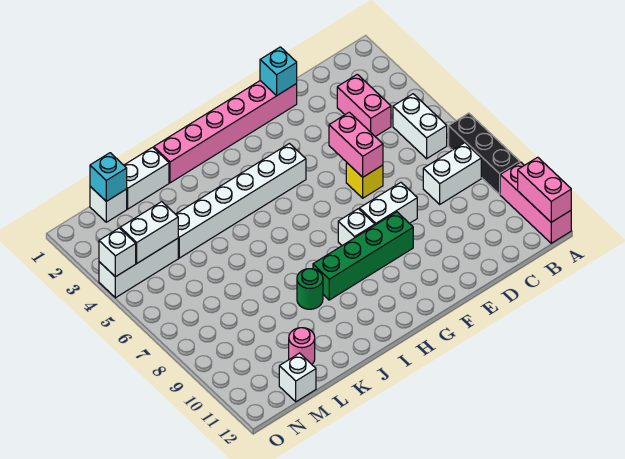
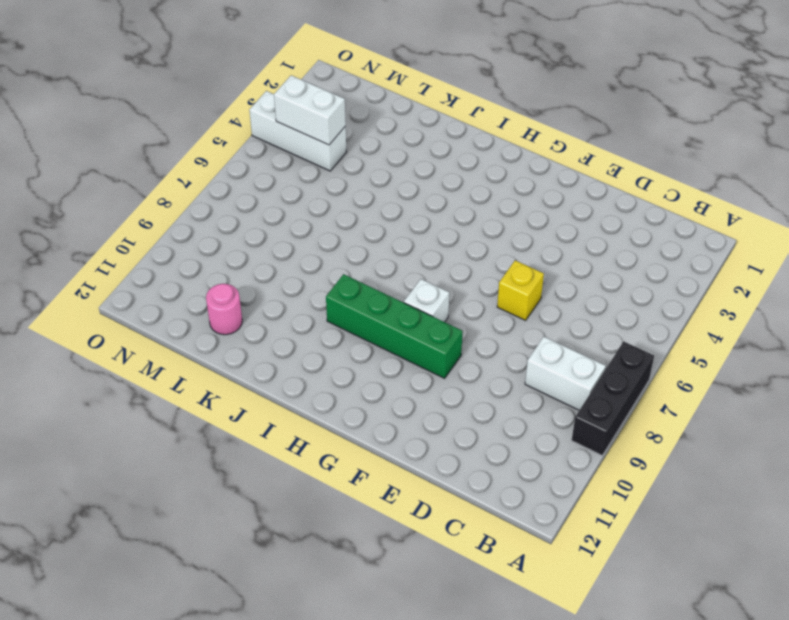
none -> pink 1x3 brick [500,162,571,243]
none -> white 1x2 brick [393,94,447,159]
none -> pink 1x2 brick [337,74,391,137]

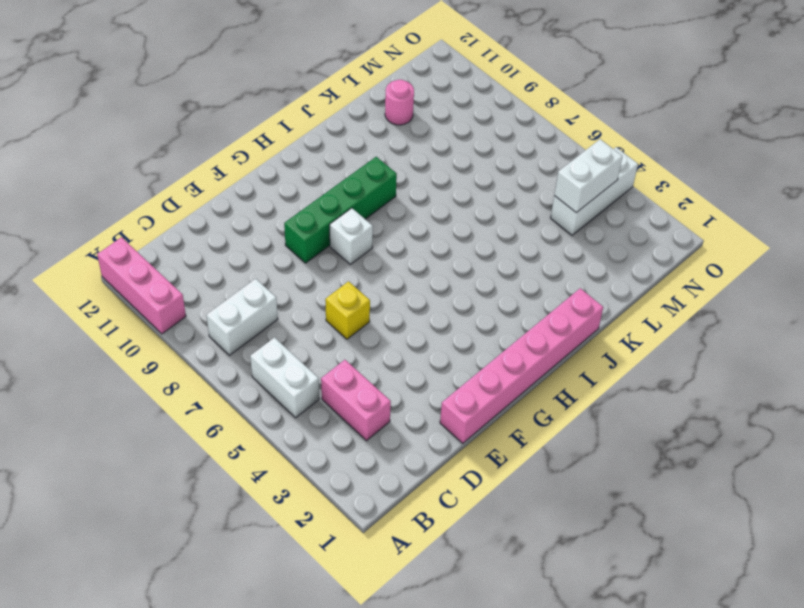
none -> black 1x3 brick [449,113,520,194]
none -> white 1x2 brick [359,182,417,225]
none -> white 1x6 brick [176,144,306,258]

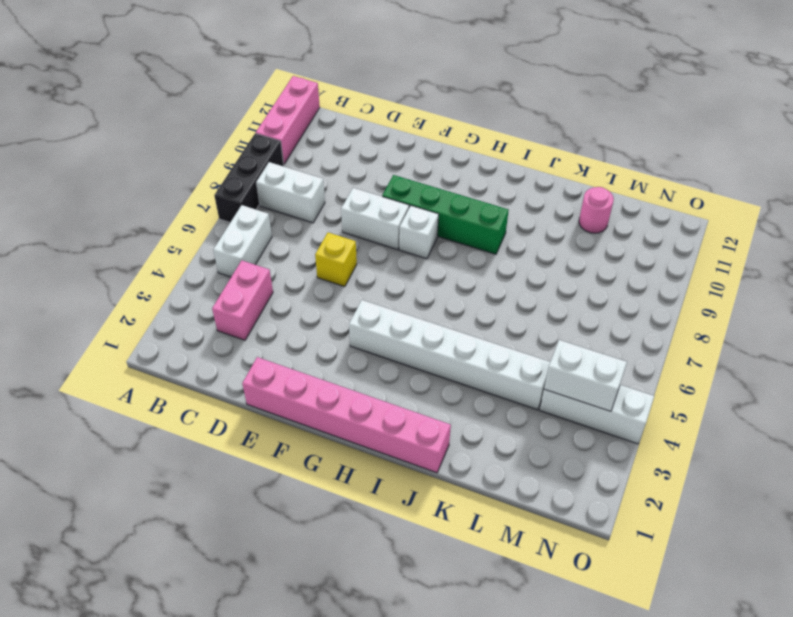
none -> green 1x1 round brick [297,269,323,309]
none -> white 1x2 brick [124,147,169,209]
none -> white 1x1 brick [90,187,127,222]

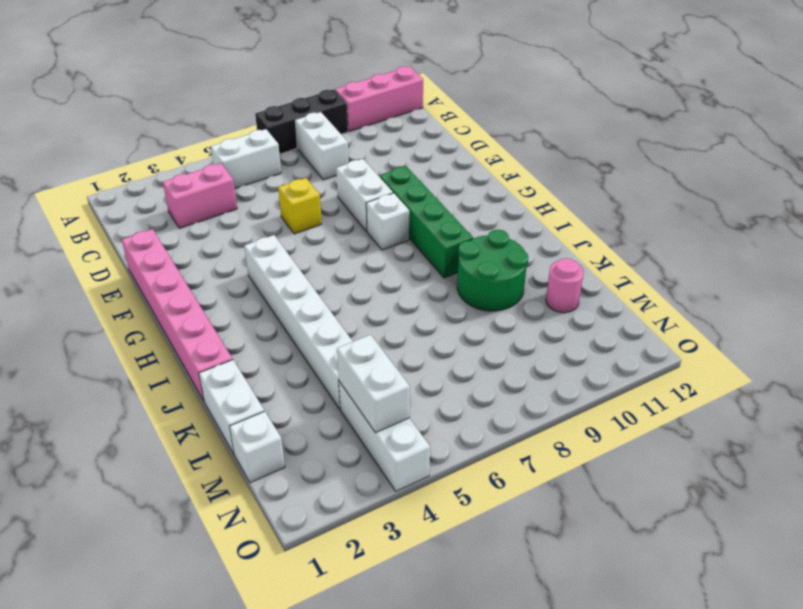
green 2x2 round brick [457,230,528,311] -> green 1x1 round brick [297,269,323,309]
none -> white 1x1 brick [279,353,316,402]
none -> pink 1x2 brick [518,157,571,222]
none -> cyan 1x1 brick [260,47,297,95]

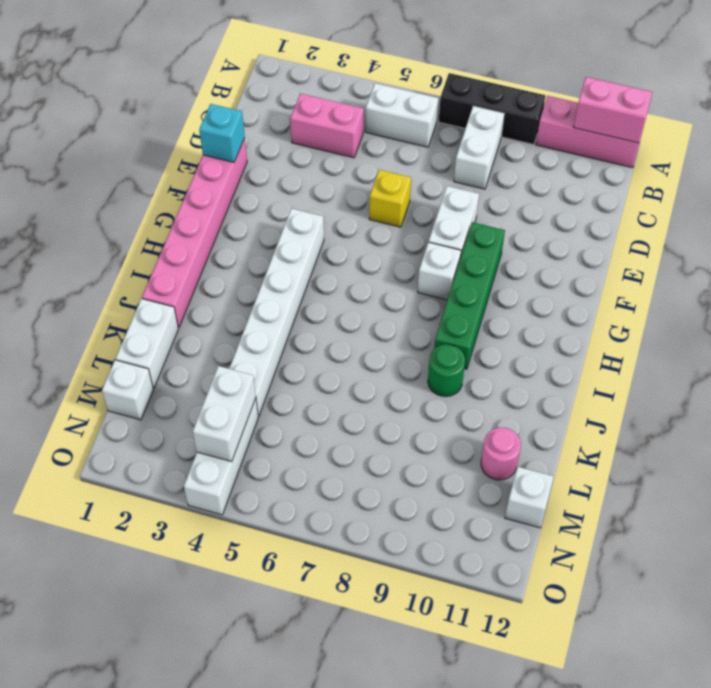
none -> pink 1x2 brick [329,112,383,177]
none -> cyan 1x1 brick [90,153,127,201]
none -> white 1x1 brick [99,228,136,277]

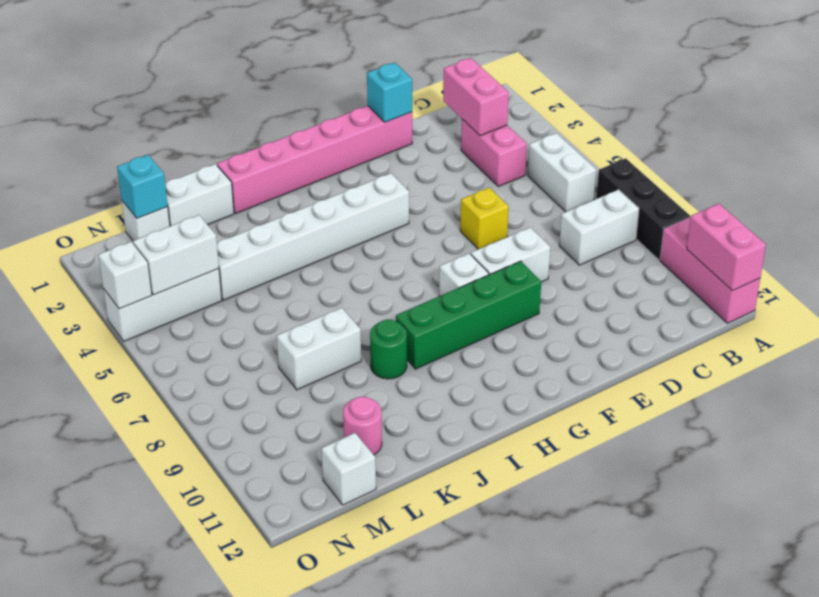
pink 1x2 brick [443,58,509,136] -> pink 1x2 brick moved to [329,112,383,177]
white 1x2 brick [277,308,361,390] -> none

